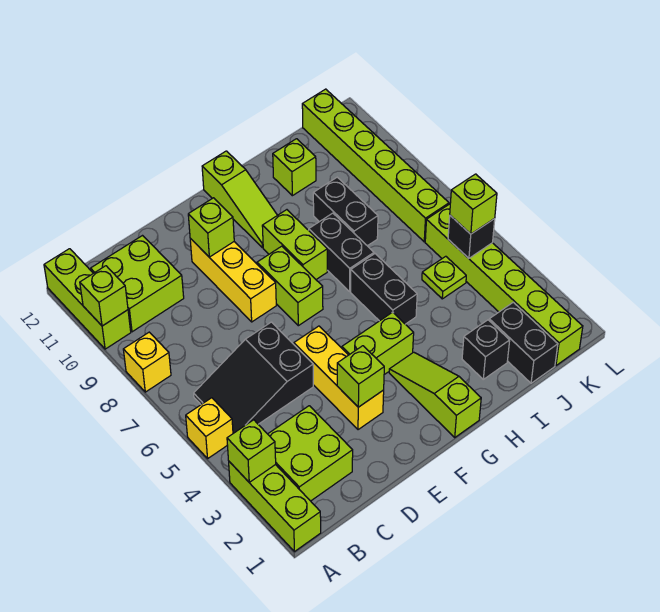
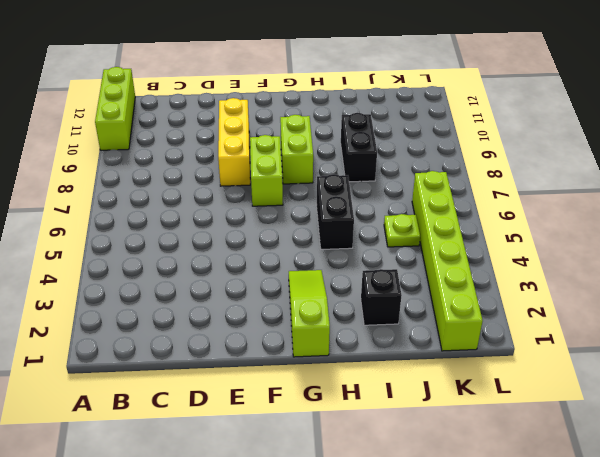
none -> lime 1x3 brick [229,462,321,552]
none -> yellow 1x1 brick [186,398,233,458]
none -> yellow 1x1 brick [123,332,171,392]

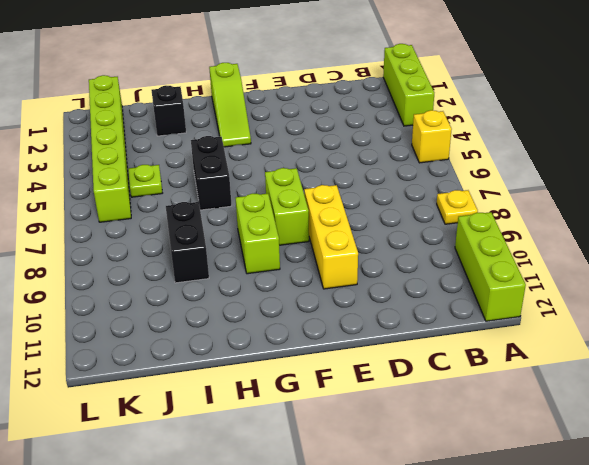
yellow 1x1 plate [437,190,478,224] -> yellow 1x1 brick [123,332,171,392]
none -> lime 2x2 brick [268,406,353,501]
none -> black 2x3 slope [194,322,313,433]
none -> lime 2x2 brick [91,236,184,332]

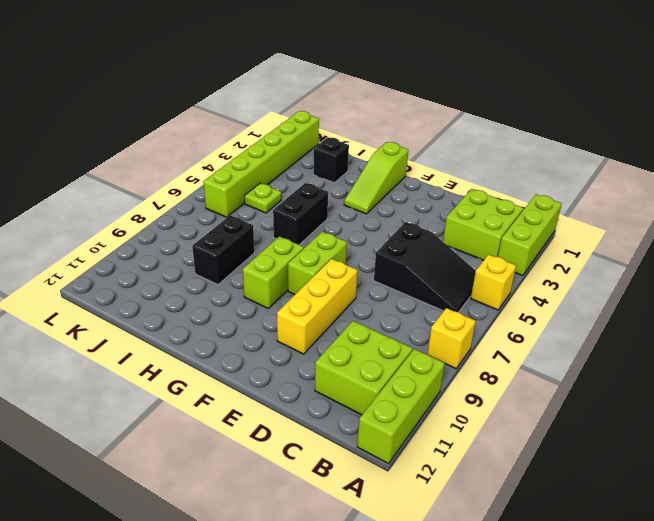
none -> yellow 1x3 brick [294,326,384,430]
none -> lime 1x2 brick [342,312,414,375]
none -> lime 1x3 slope [202,151,277,247]

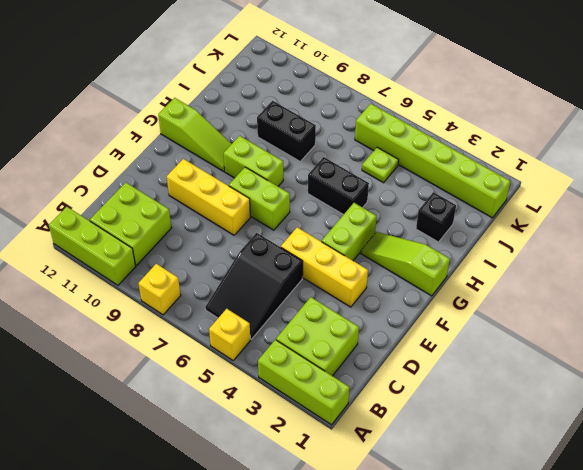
none -> black 1x2 brick [309,213,374,291]
none -> lime 1x1 brick [273,139,316,196]
none -> black 1x2 brick [489,302,558,383]

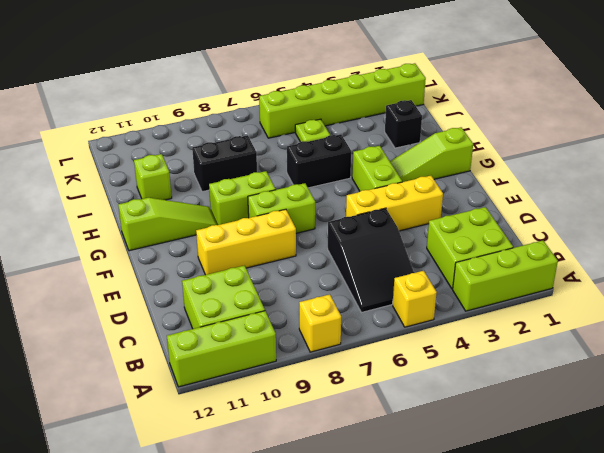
none -> black 1x2 brick [309,213,374,291]
none -> black 1x2 brick [489,302,558,383]
none -> lime 1x6 brick [302,89,449,242]

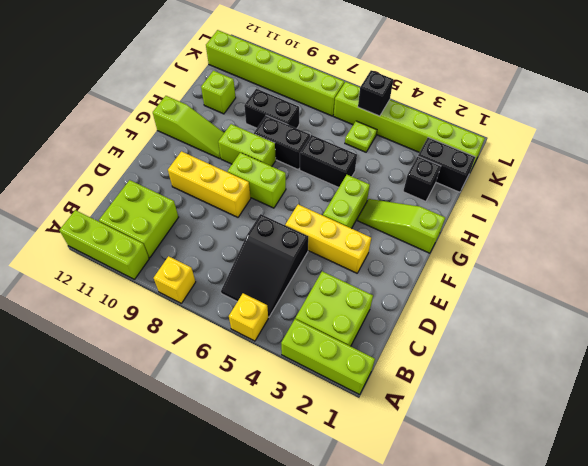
none -> lime 1x1 brick [227,420,276,482]
none -> lime 1x1 brick [80,266,128,326]
none -> lime 1x1 brick [337,346,384,407]

